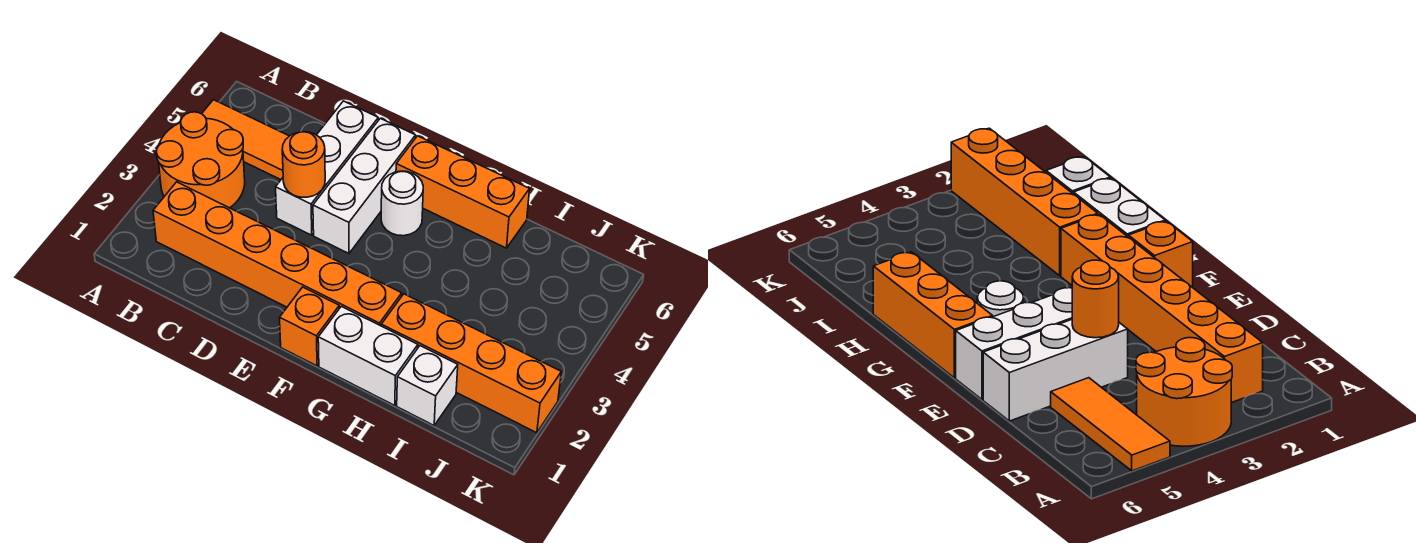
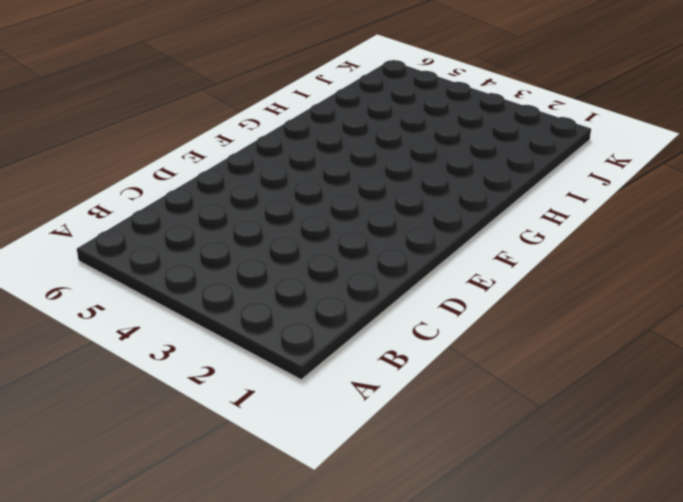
none -> orange 2x2 round brick [156,112,245,208]
none -> orange 1x3 tile [202,100,289,180]
none -> orange 1x6 brick [153,182,402,326]

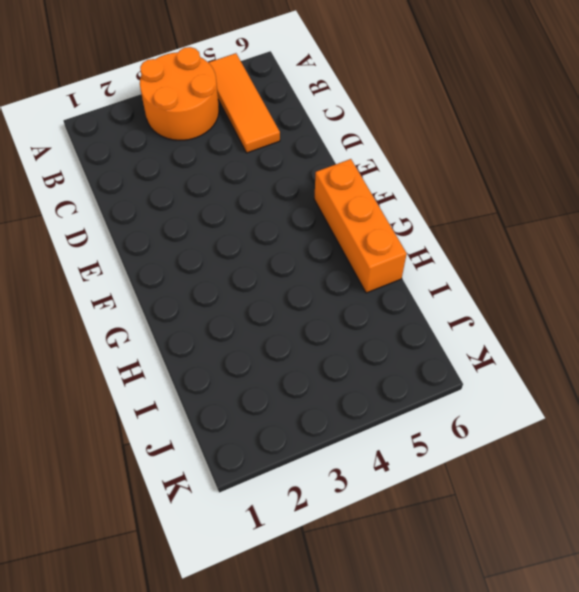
none -> orange 1x6 brick [153,182,402,326]
none -> white 1x3 brick [276,101,378,235]
none -> white 1x3 brick [313,118,416,253]

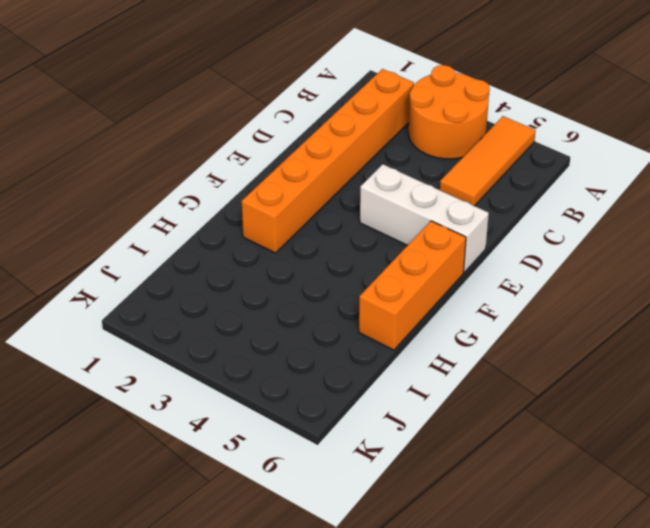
none -> white 1x3 brick [276,101,378,235]
none -> orange 1x1 brick [280,287,339,366]
none -> white 1x1 round brick [381,171,423,236]

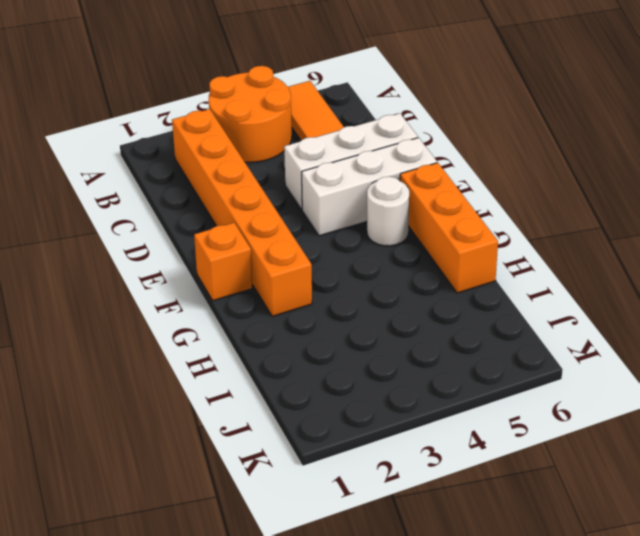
none -> white 1x2 brick [318,306,418,405]
none -> orange 1x4 brick [381,294,561,433]
none -> white 1x1 brick [397,346,458,425]

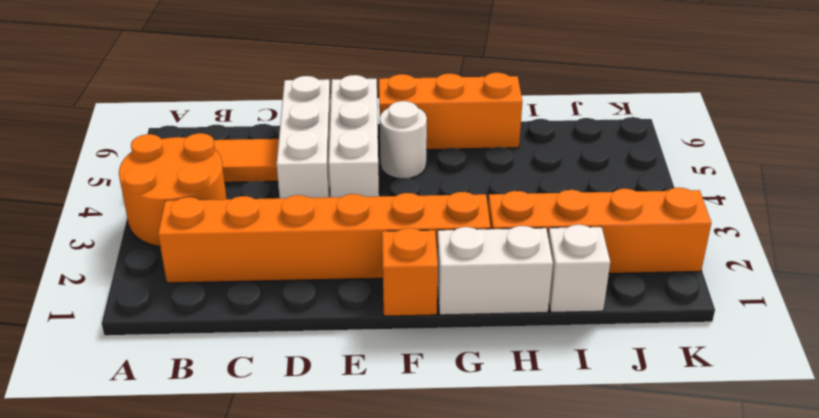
none -> orange 1x1 round brick [282,132,325,197]

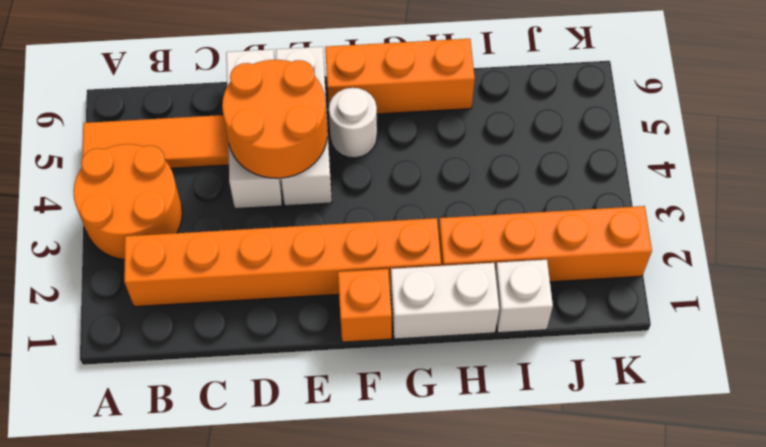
orange 2x2 round brick [222,60,328,178] -> orange 1x1 round brick [282,132,325,197]

